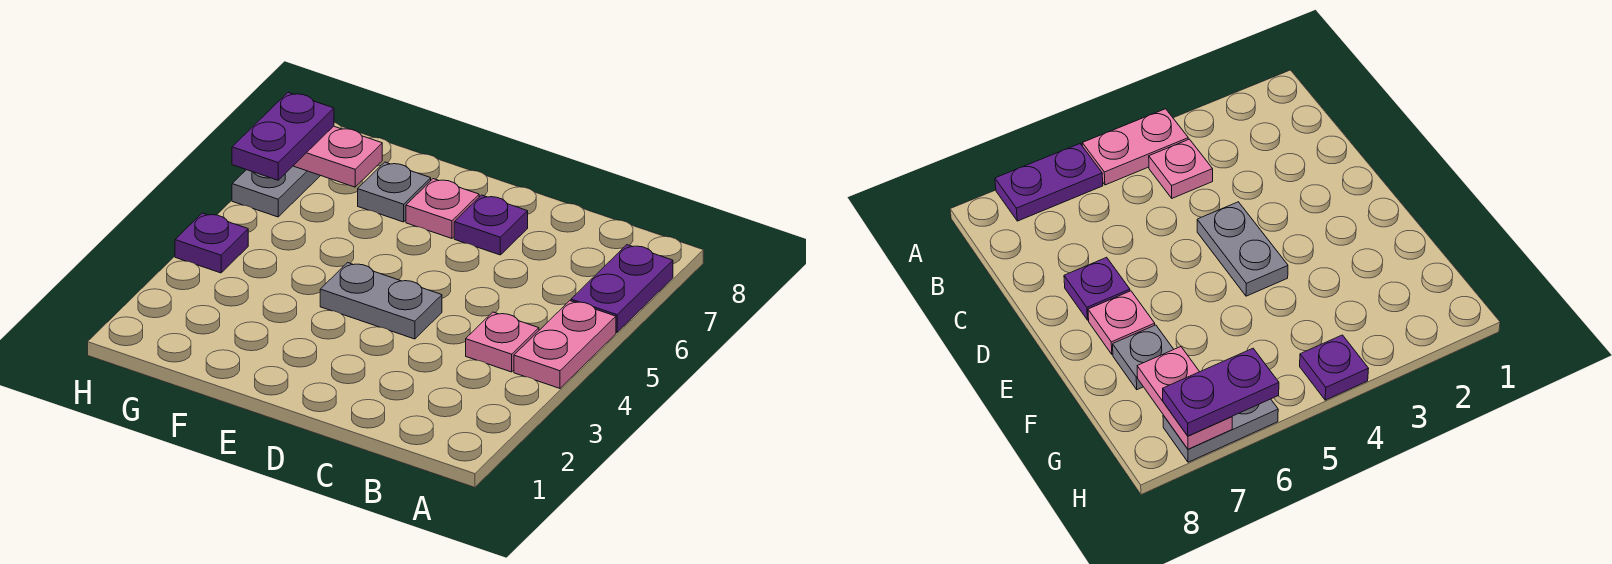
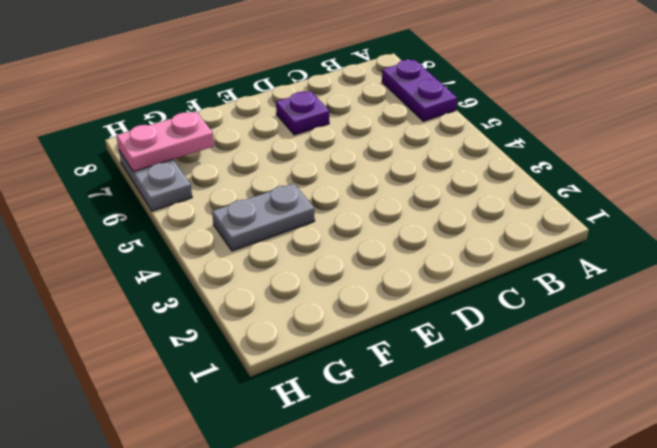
grey 1x2 plate [212,183,315,251] -> grey 1x2 plate moved to [320,263,442,339]
none -> pink 1x2 plate [514,301,616,388]
none -> pink 1x1 plate [466,312,539,372]

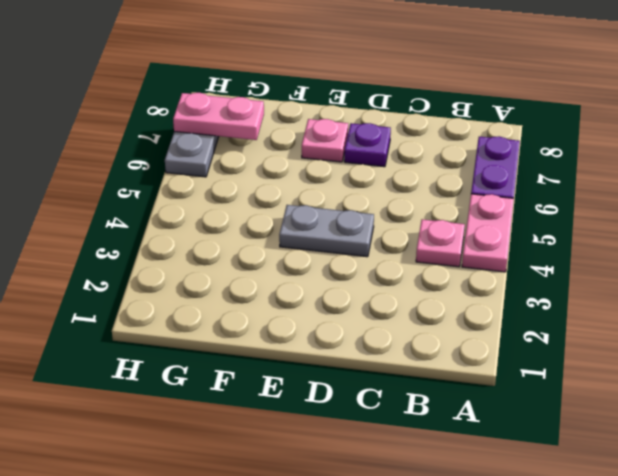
none -> grey 1x1 plate [358,162,431,222]
none -> purple 1x1 plate [175,213,248,273]

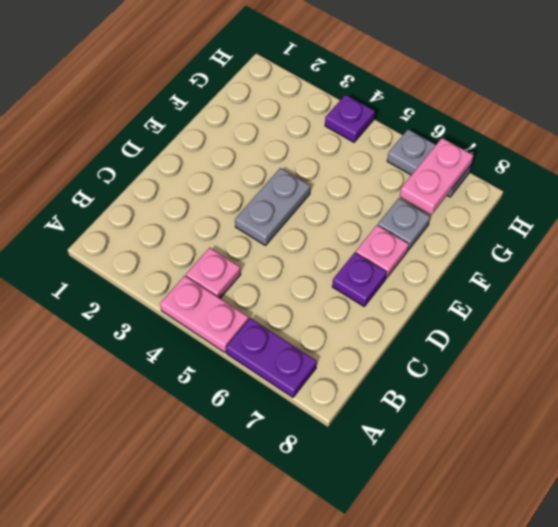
none -> purple 1x2 plate [232,93,334,180]

